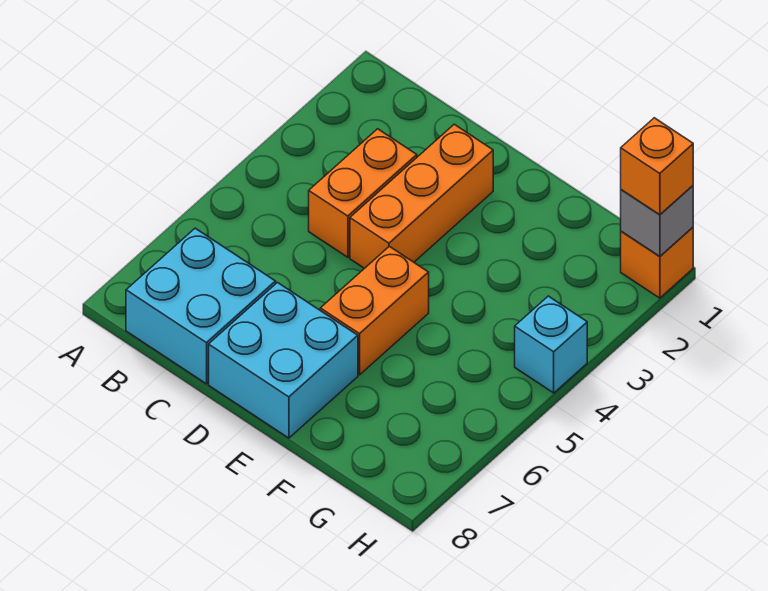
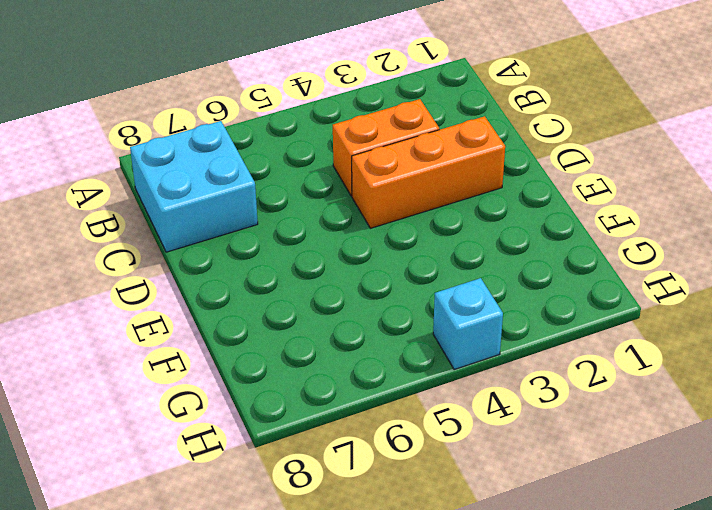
none -> cyan 2x2 brick [209,283,358,438]
none -> orange 1x2 brick [320,246,429,375]

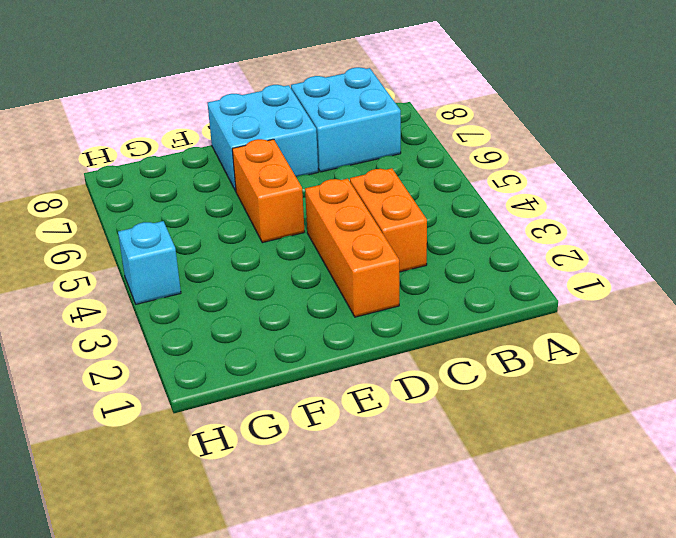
none -> orange 1x1 brick [621,227,693,298]
none -> grey 1x1 brick [621,186,693,257]

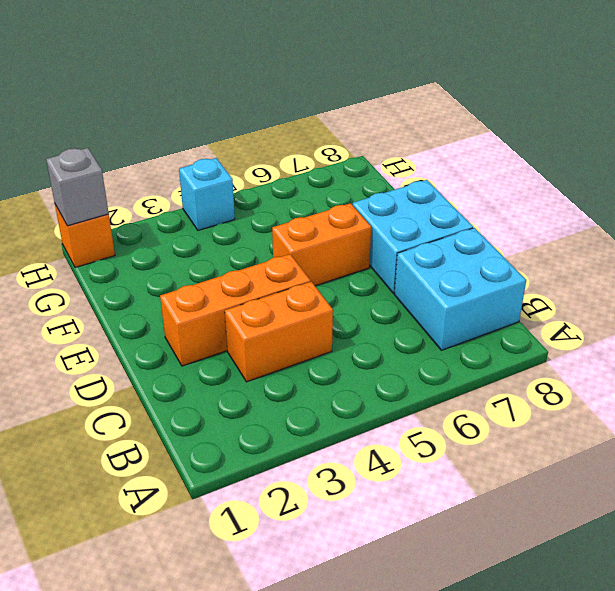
none -> orange 1x1 brick [621,118,693,215]

